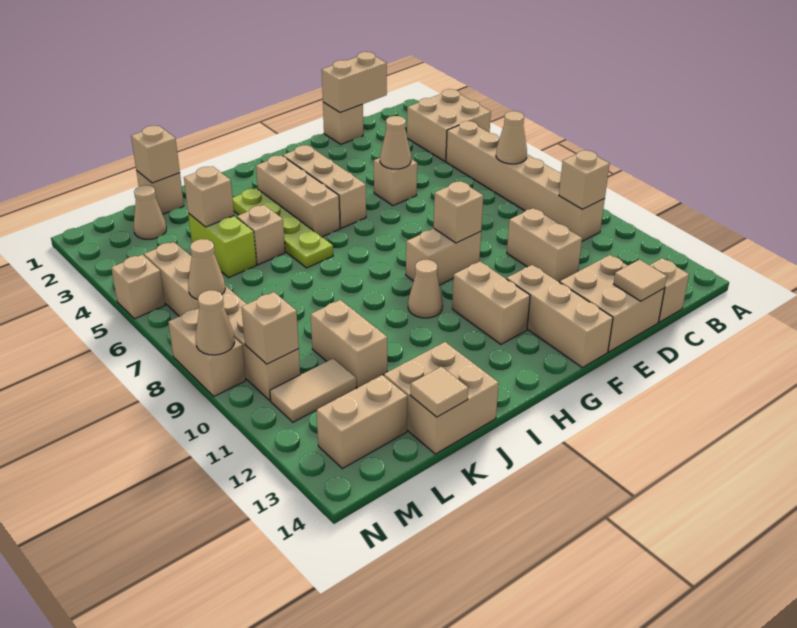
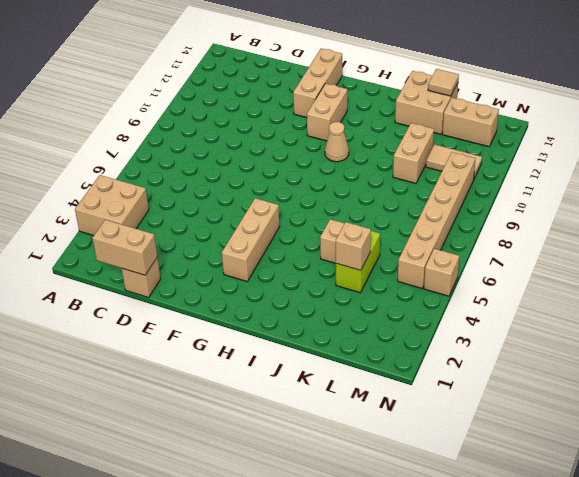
none -> tan 1x6 brick [446,121,605,241]
none -> tan 1x1 brick [650,258,689,322]
none -> tan 1x2 brick [507,208,582,282]
none -> tan 2x2 brick [560,255,665,352]

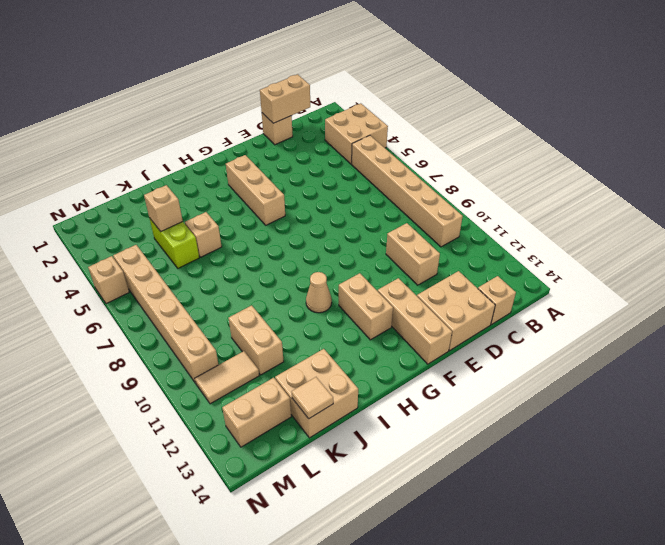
none -> tan 1x1 brick [374,158,417,206]
none -> tan 1x2 brick [406,229,481,285]
none -> tan 1x3 brick [256,156,340,237]
none -> lime 1x4 plate [233,188,333,268]

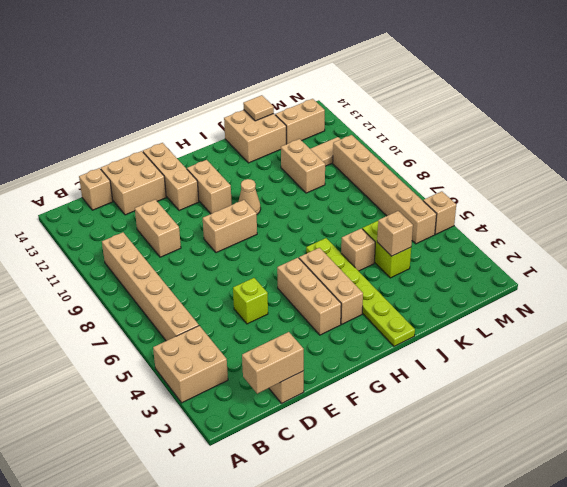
lime 1x1 brick [233,278,268,324] -> tan 1x1 brick [374,158,417,206]
lime 1x6 plate [306,238,415,346] -> lime 1x4 plate [233,188,333,268]
none -> tan 1x1 brick [136,171,184,215]
none -> tan 1x1 cone [134,185,166,239]
none -> tan 1x2 brick [168,308,246,396]
none -> tan 1x1 cone [496,111,527,164]

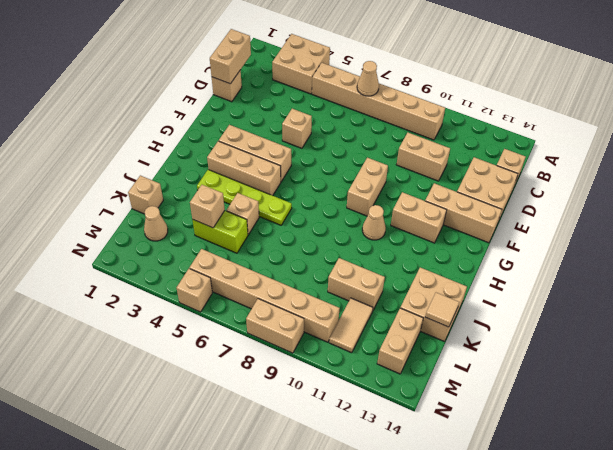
none -> tan 1x1 brick [559,150,610,209]
none -> tan 1x1 tile [614,260,667,301]
none -> tan 1x1 cone [380,116,411,169]
none -> tan 1x1 brick [434,181,483,243]

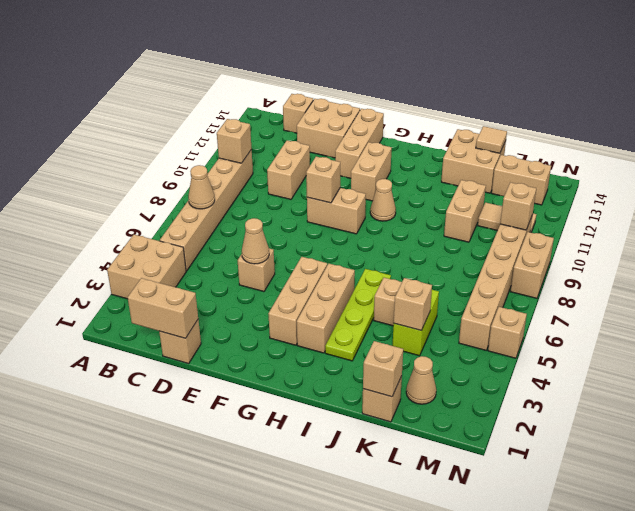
none -> tan 1x1 tile [614,260,667,301]
none -> tan 1x1 cone [188,239,225,299]
none -> tan 1x1 cone [195,290,235,355]

